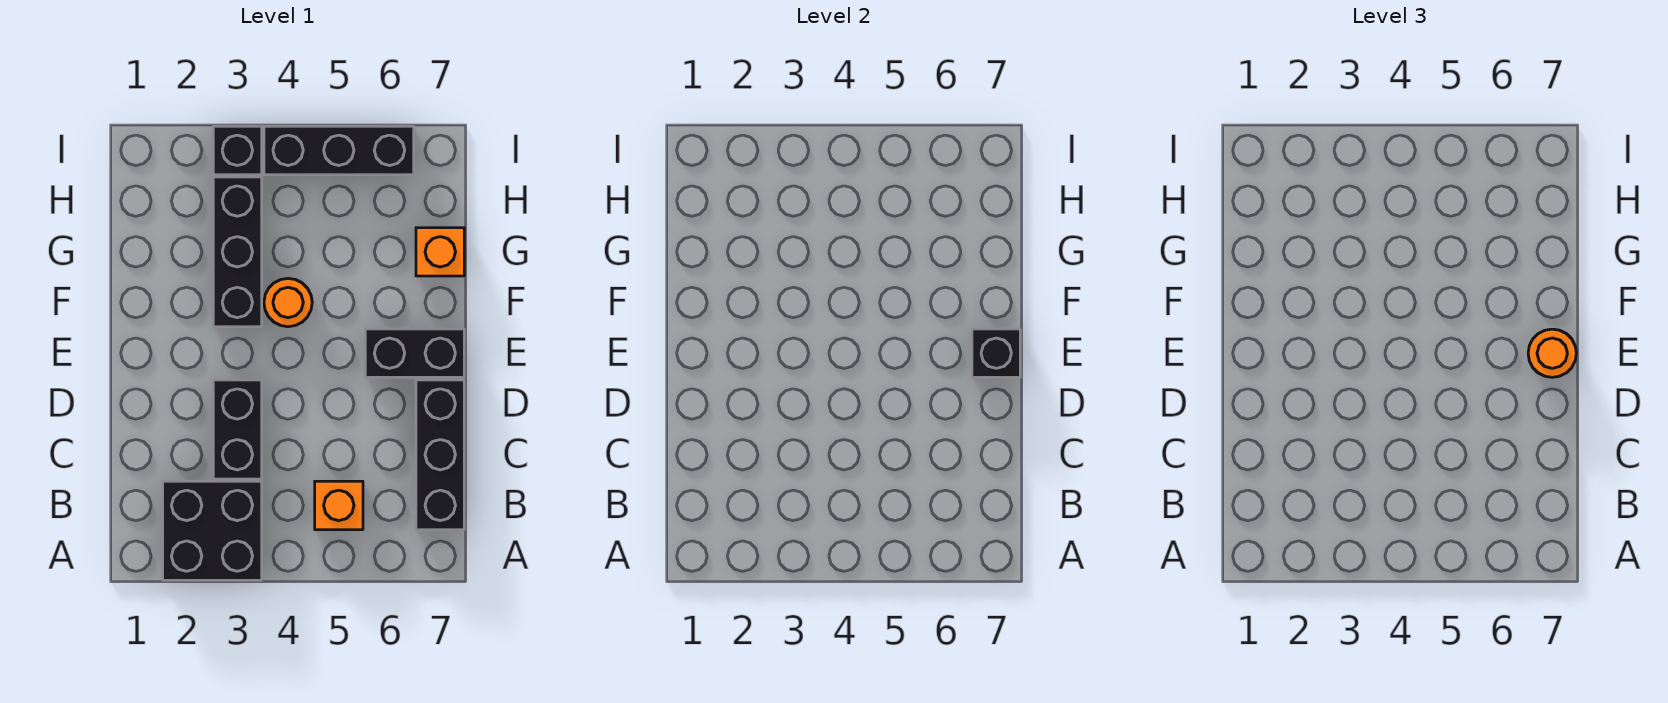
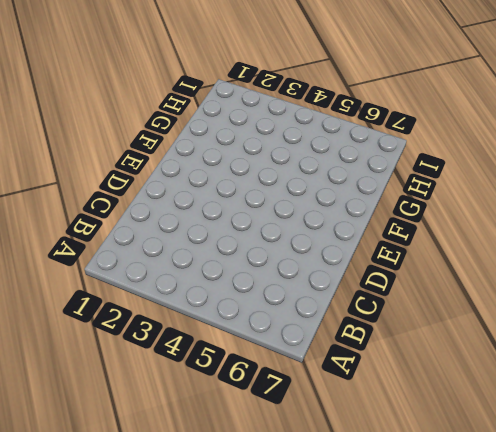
none -> black 2x2 brick [163,481,262,580]
none -> orange 1x1 brick [315,481,363,530]
none -> black 1x3 brick [416,380,464,530]

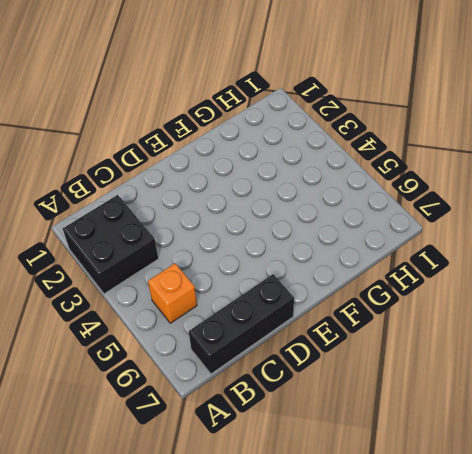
none -> black 1x2 brick [213,380,262,479]
none -> black 1x2 brick [365,329,464,377]
none -> black 1x3 brick [213,177,262,327]

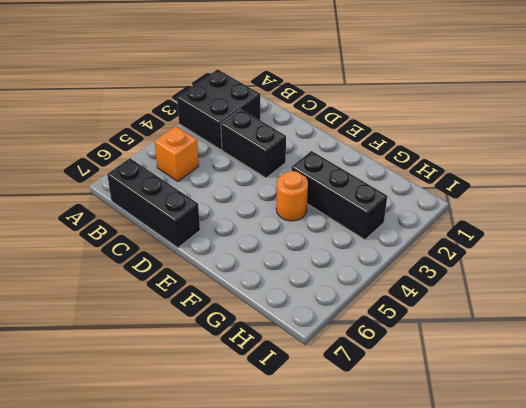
none -> black 1x2 brick [365,329,464,377]
none -> orange 1x1 brick [416,228,464,276]
none -> black 1x1 brick [213,126,262,175]

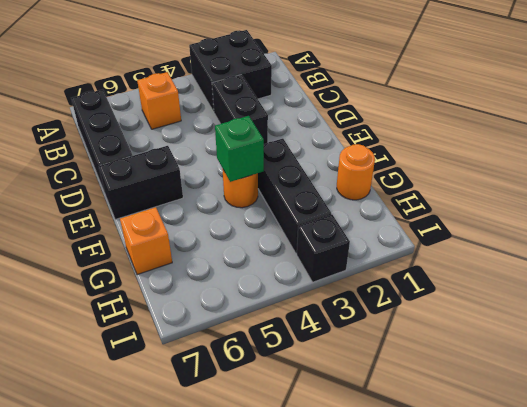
green 1x1 brick [215,116,264,182] -> none
orange 1x1 round brick [337,144,375,200] -> orange 1x1 round brick moved to [1528,329,1576,377]
none -> black 1x3 brick [264,126,414,175]
none -> black 1x1 brick [972,329,1020,377]

